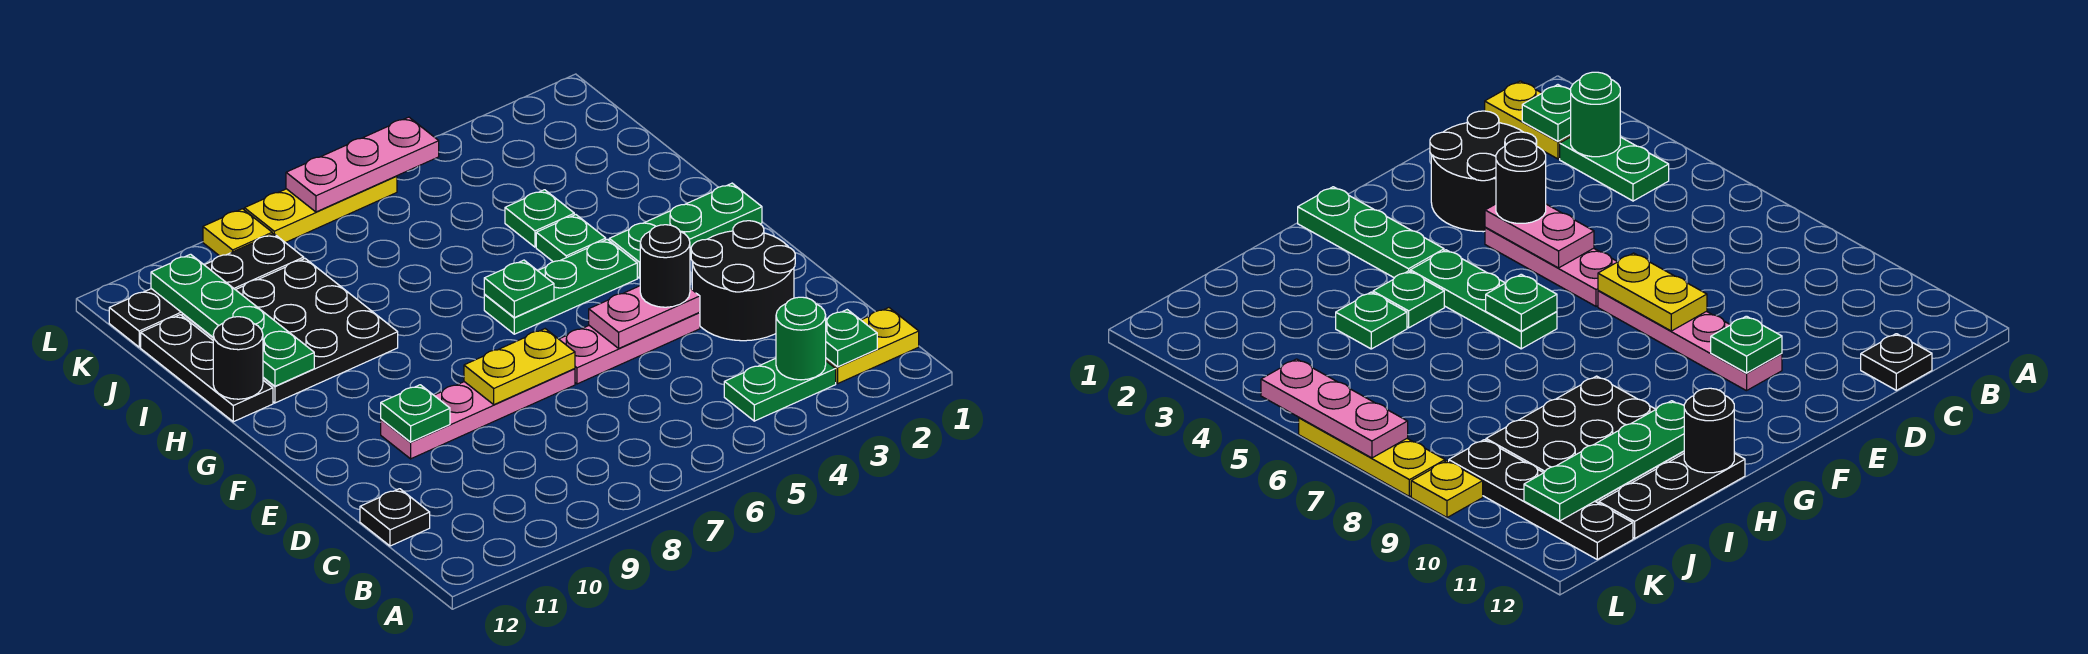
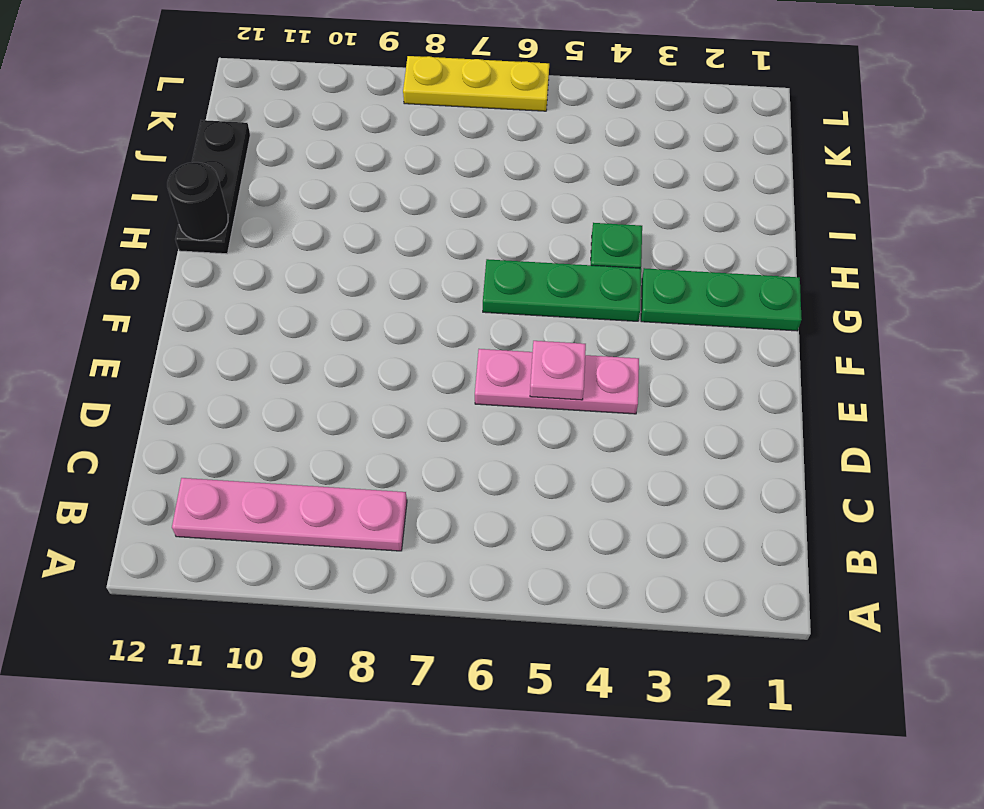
pink 1x4 plate [172,478,407,551] -> pink 1x4 plate moved to [381,369,575,459]
pink 1x1 plate [530,341,586,400] -> pink 1x2 plate [589,286,700,348]
none -> yellow 1x2 plate [826,308,919,383]
none -> green 1x2 plate [724,358,836,421]
none -> black 1x1 plate [360,489,430,546]

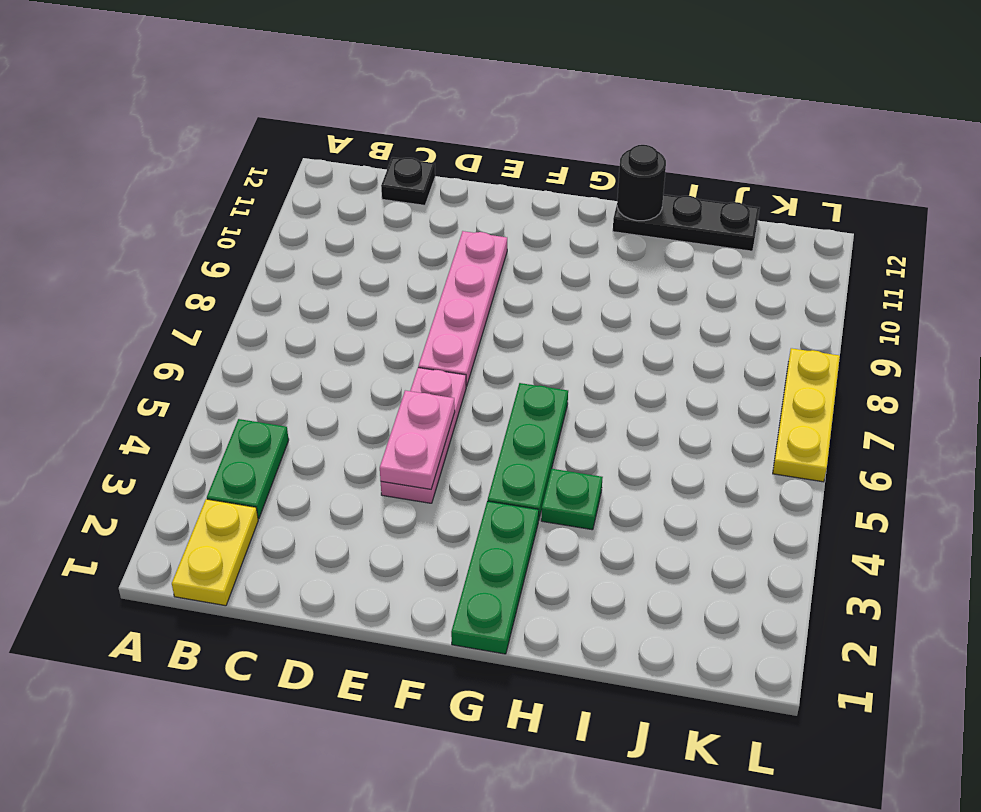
none -> black 2x2 round brick [691,221,795,341]
none -> black 3x3 plate [182,259,398,403]
none -> green 1x1 plate [505,190,574,247]

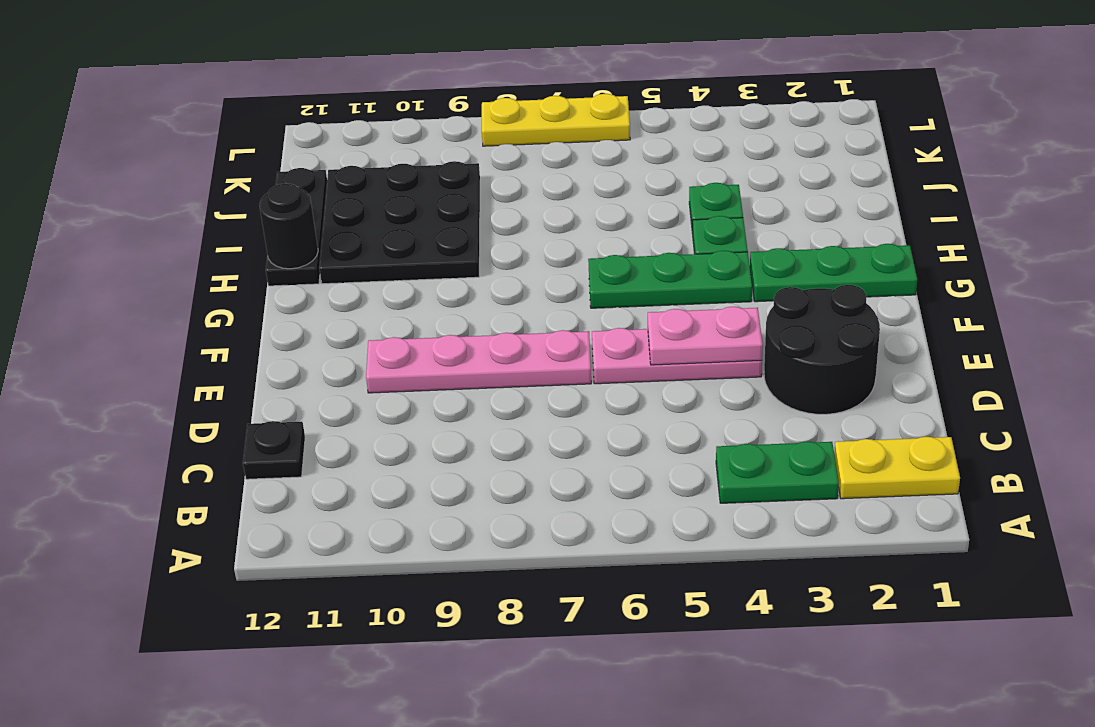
none -> black 1x4 plate [109,234,304,347]
none -> yellow 1x1 plate [203,209,272,256]
none -> green 1x1 plate [826,310,877,367]

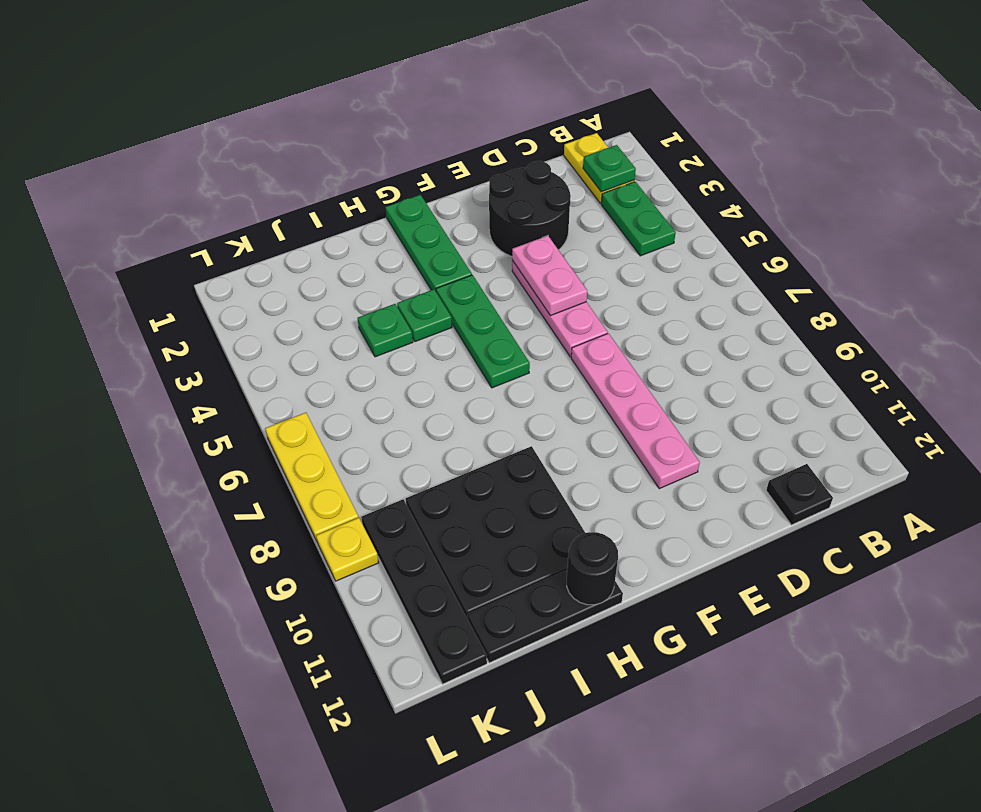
none -> green 1x1 round brick [776,297,826,380]
none -> yellow 1x2 plate [464,329,575,405]
none -> green 1x1 plate [381,385,450,442]

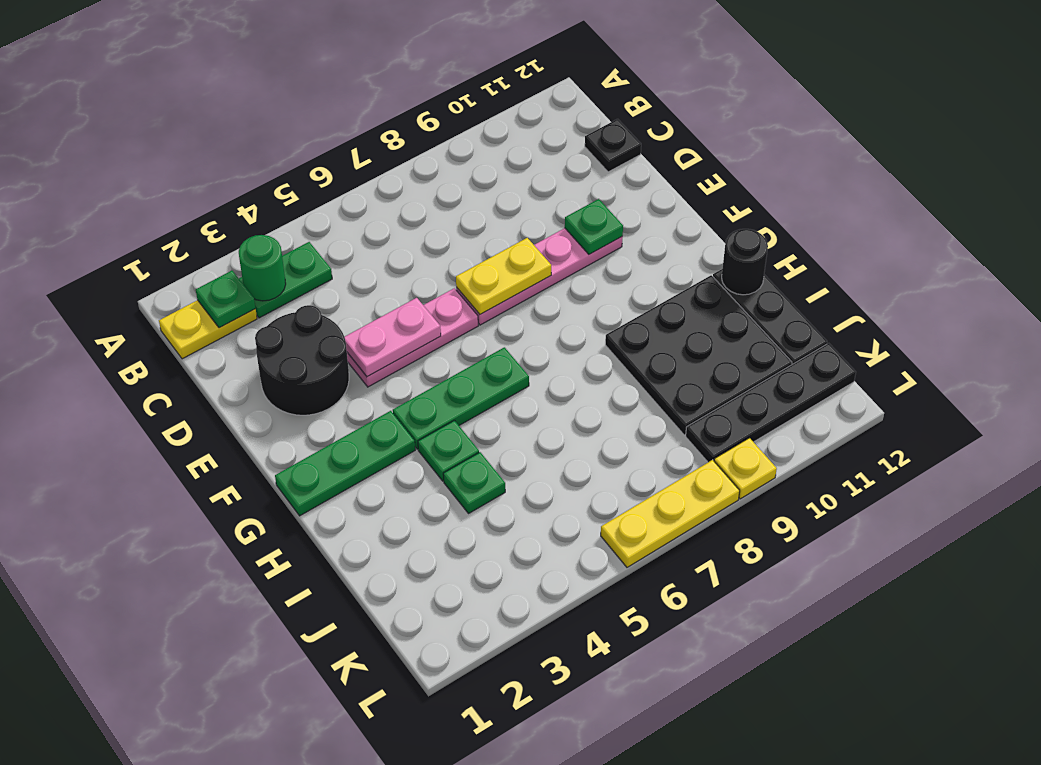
none -> green 1x1 plate [484,260,554,317]
none -> green 1x4 plate [151,254,314,386]
none -> pink 1x3 plate [286,117,439,212]

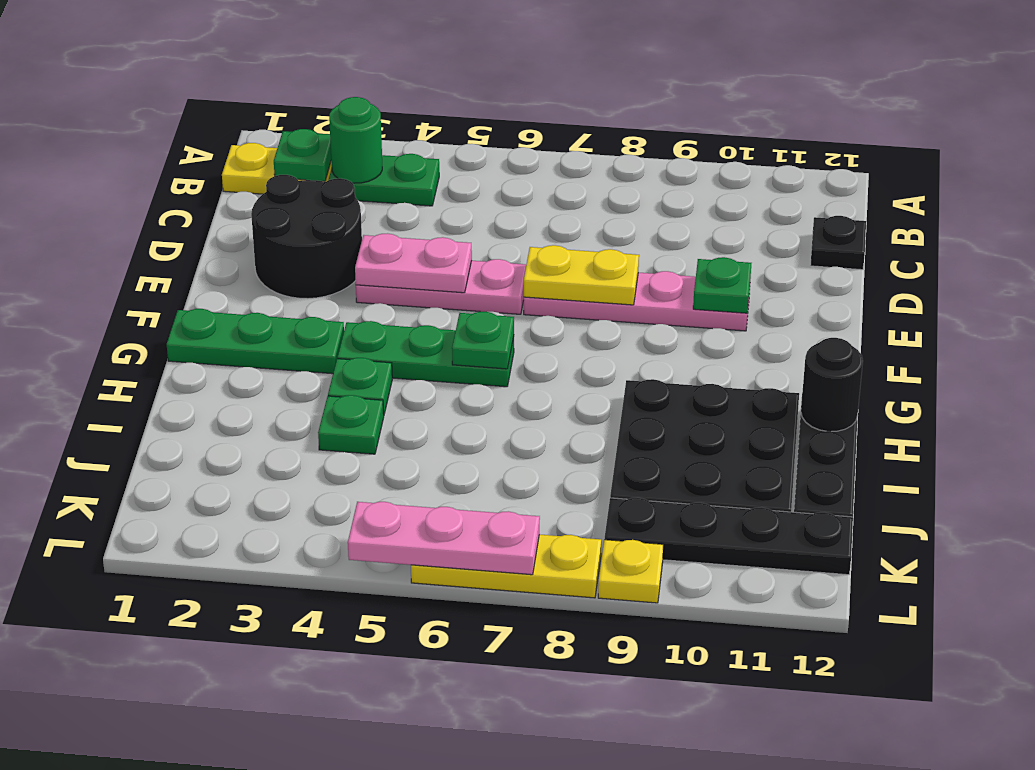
none -> green 1x4 plate [151,254,314,386]
none -> black 1x1 round brick [640,225,690,307]

